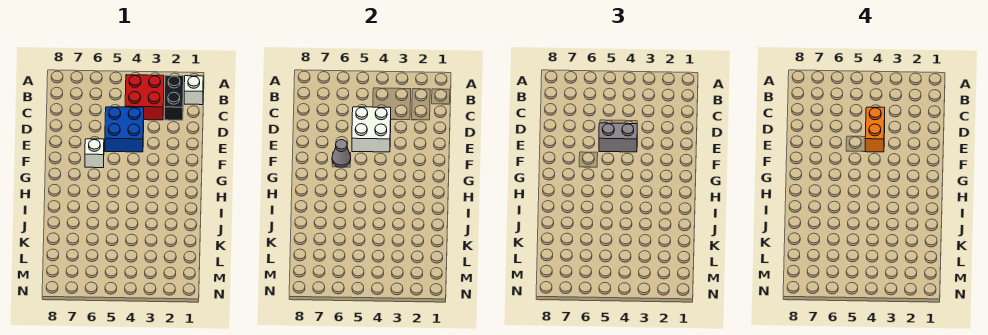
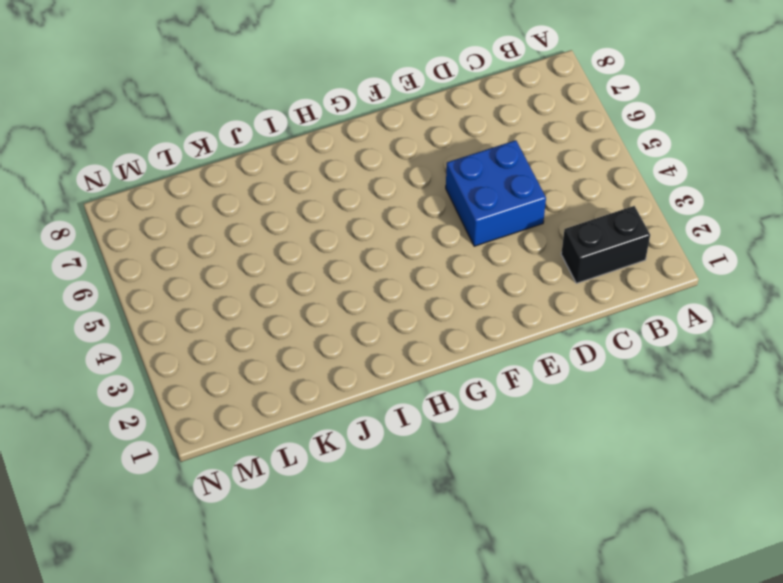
none -> white 1x1 brick [184,76,203,105]
none -> red 2x2 brick [125,75,164,120]

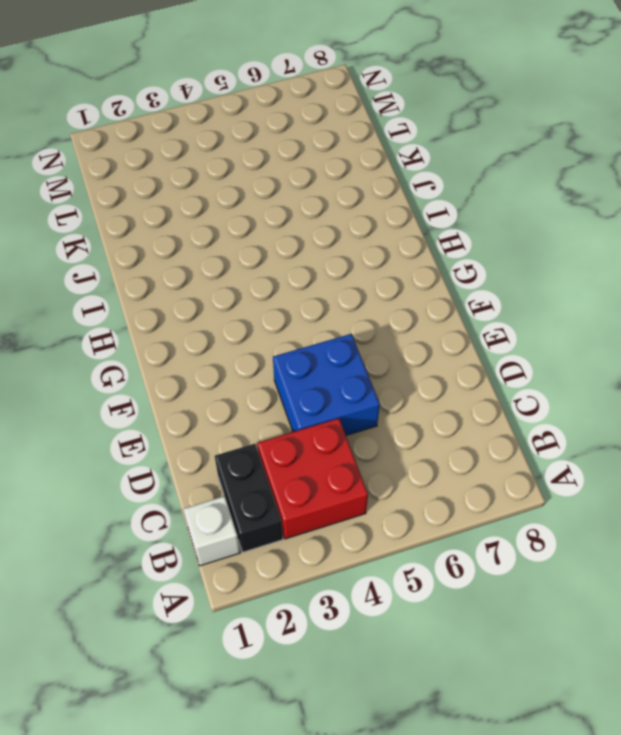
none -> white 1x1 brick [85,139,104,168]
none -> white 2x2 brick [352,107,391,152]

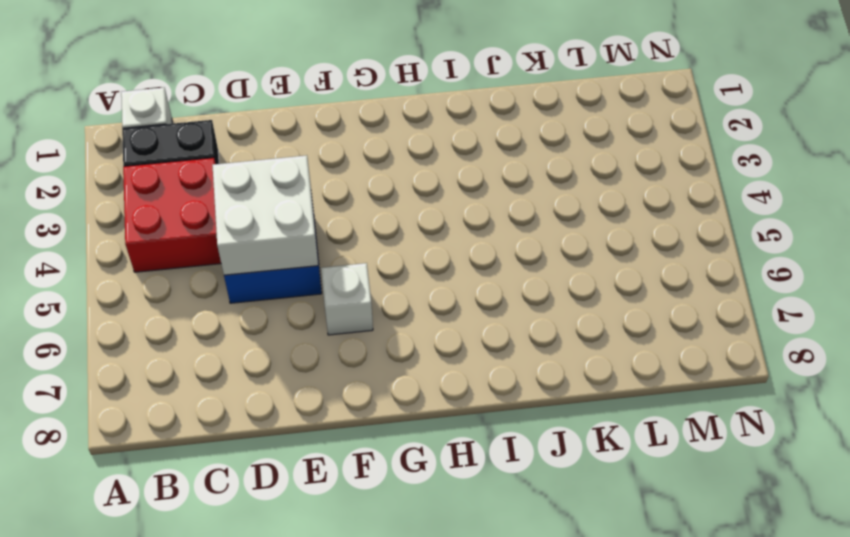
none -> grey 1x1 cone [332,140,351,167]
none -> grey 1x2 brick [599,123,637,152]

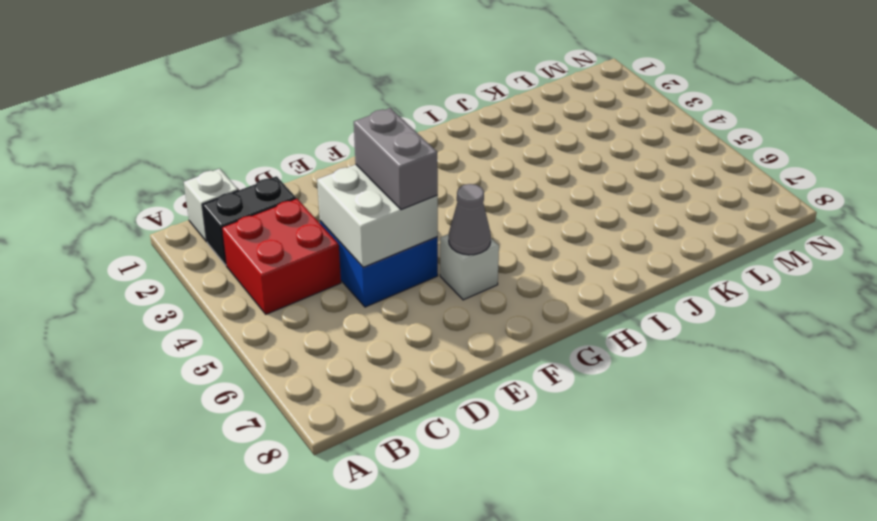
none -> orange 1x2 brick [865,107,885,152]

